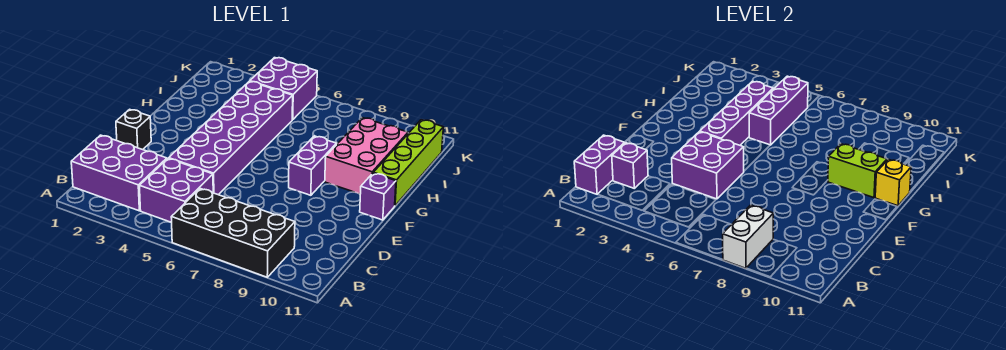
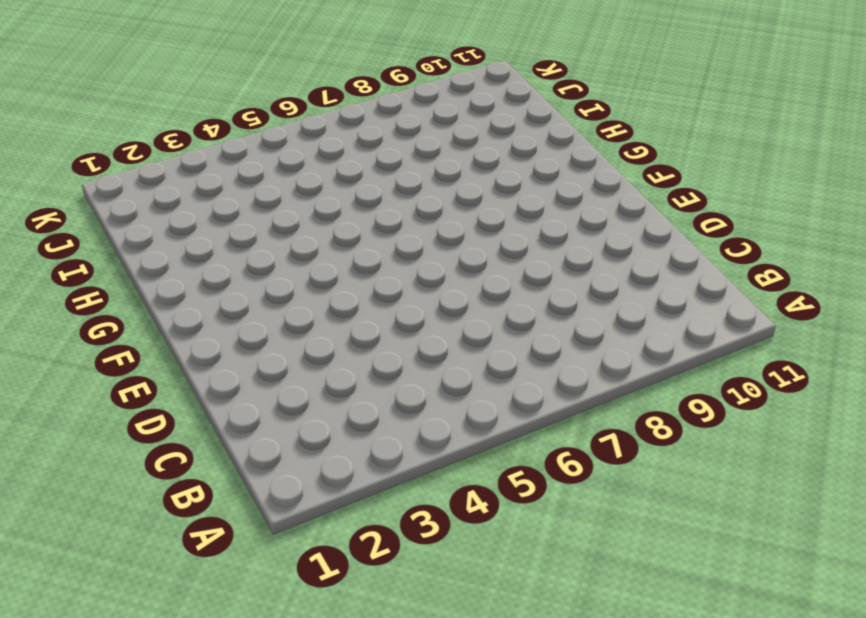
none -> black 2x4 brick [171,189,295,277]
none -> purple 2x3 brick [71,135,167,211]
none -> purple 2x2 brick [139,158,213,223]

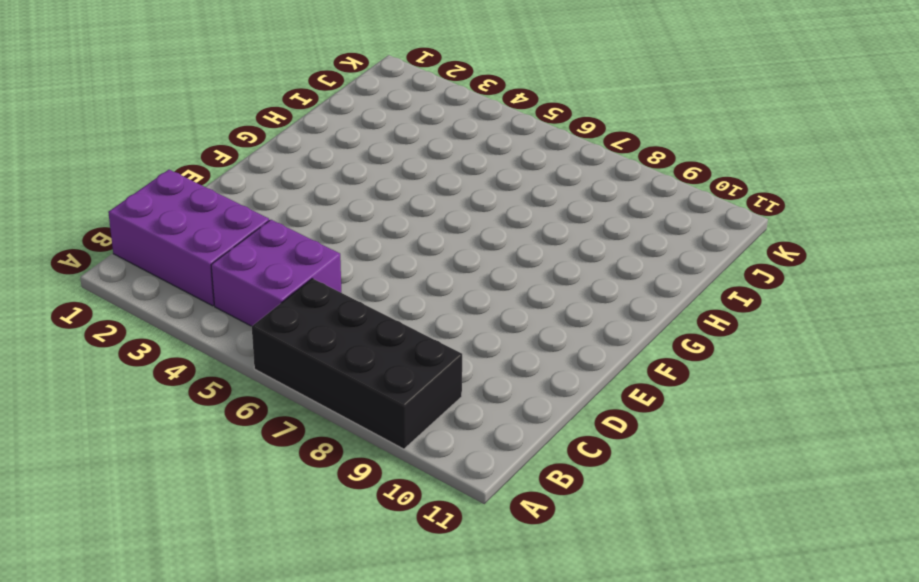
none -> purple 2x6 brick [169,81,293,195]
none -> black 1x1 brick [116,109,151,150]
none -> purple 1x2 brick [289,136,336,195]

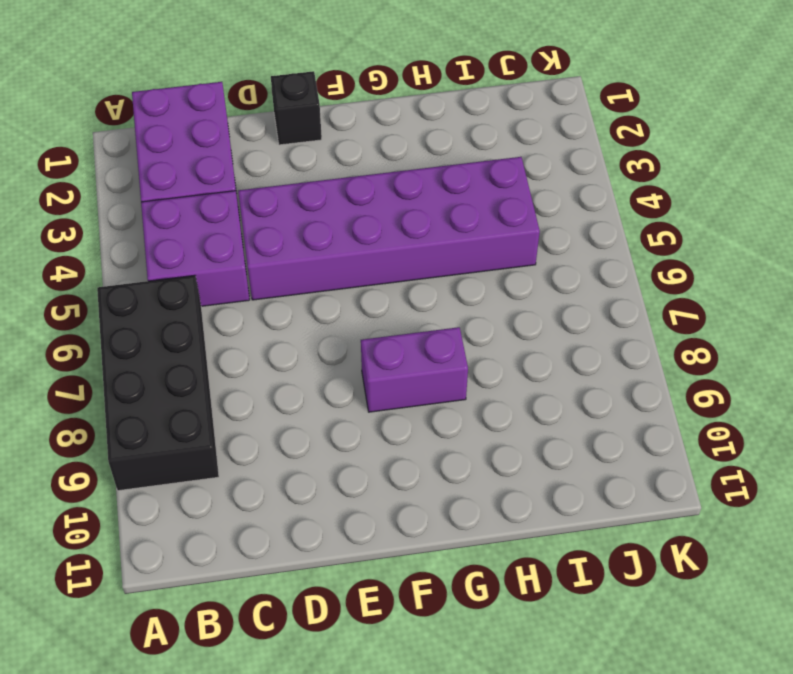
none -> purple 1x1 brick [360,173,396,220]
none -> pink 2x3 brick [325,118,408,194]
none -> lime 1x4 brick [373,120,443,206]

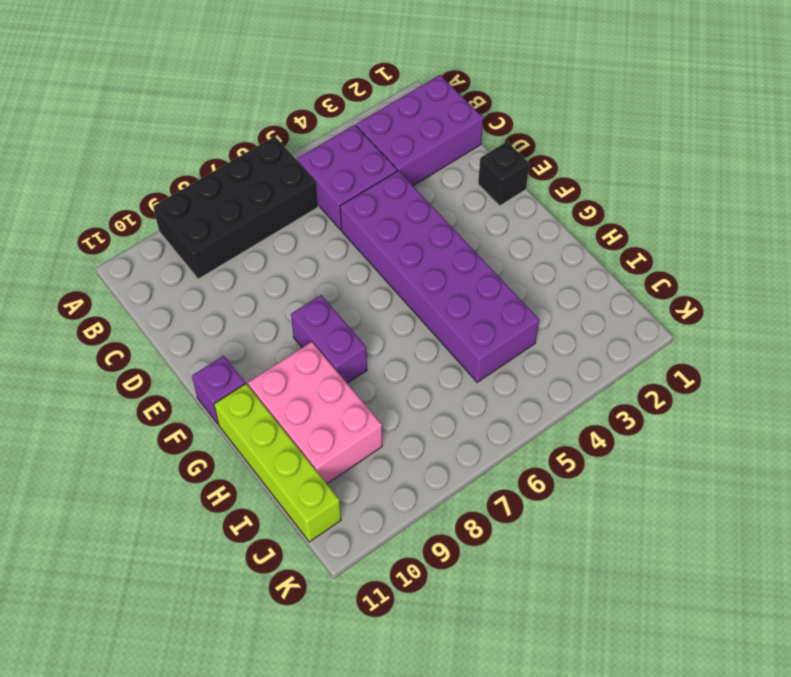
none -> purple 2x2 brick [250,58,317,120]
none -> white 1x2 brick [723,205,773,268]
none -> purple 1x2 brick [574,135,625,194]

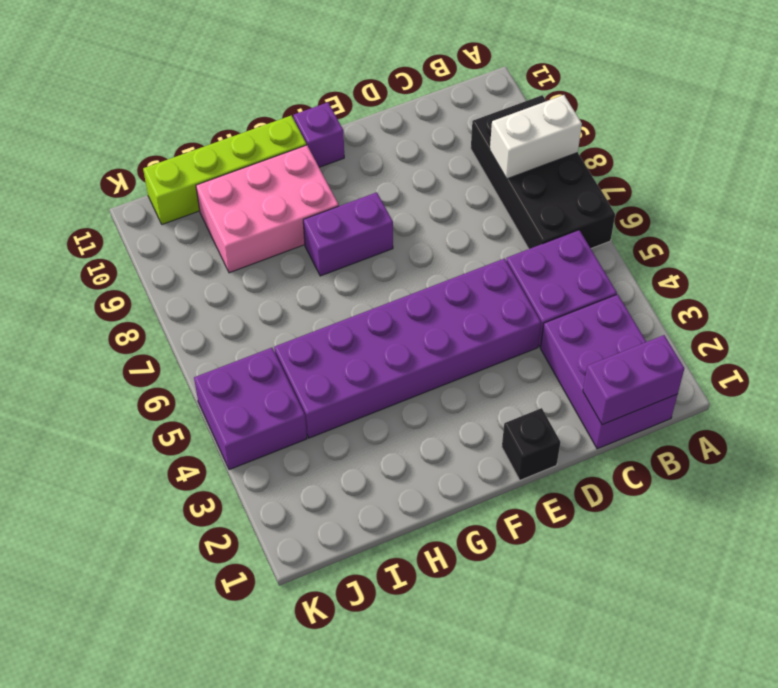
none -> purple 1x1 brick [612,143,648,188]
none -> purple 2x2 brick [672,132,744,199]
none -> purple 1x4 brick [700,81,773,145]

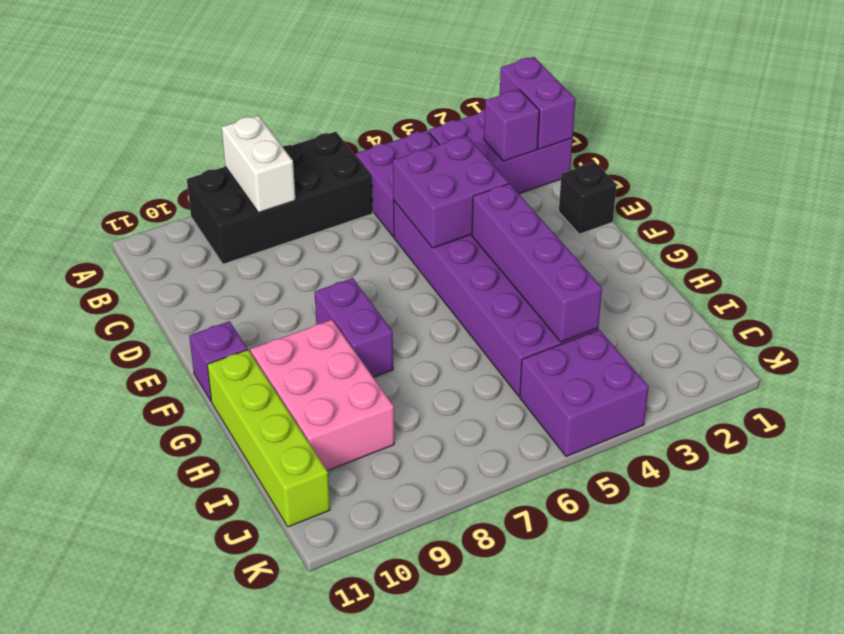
none -> lime 1x2 brick [828,144,887,198]
none -> yellow 1x1 brick [875,159,911,206]
none -> purple 1x3 brick [749,76,808,145]

